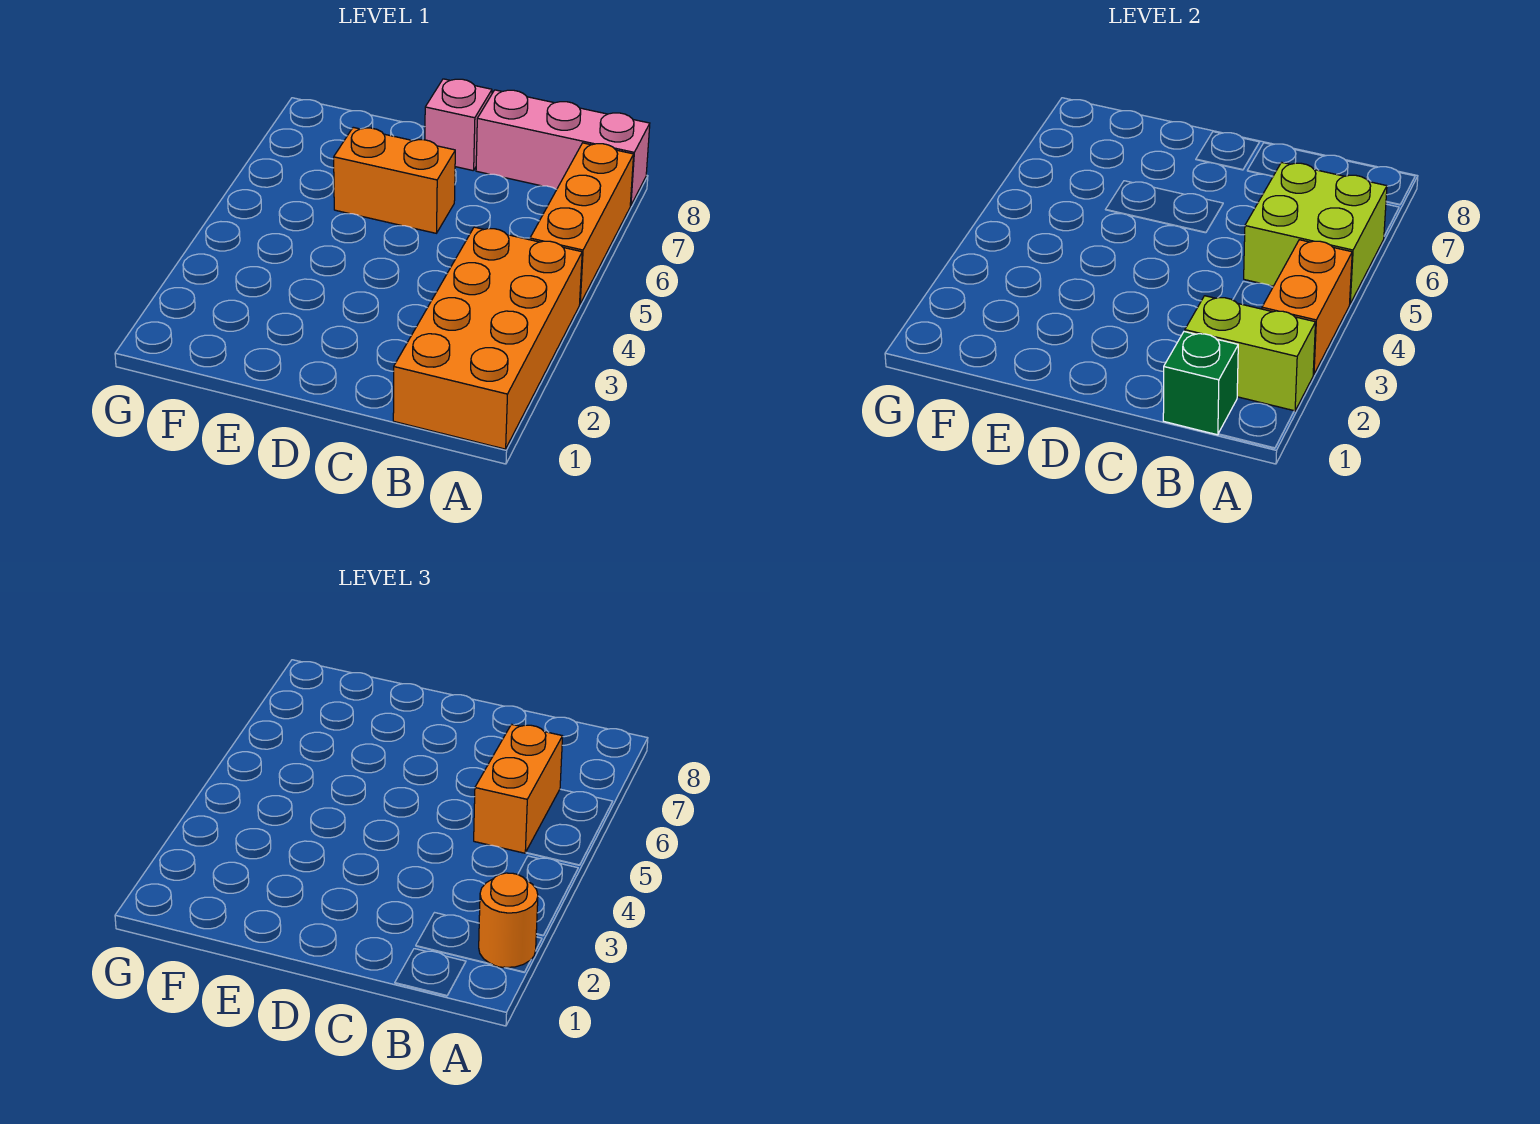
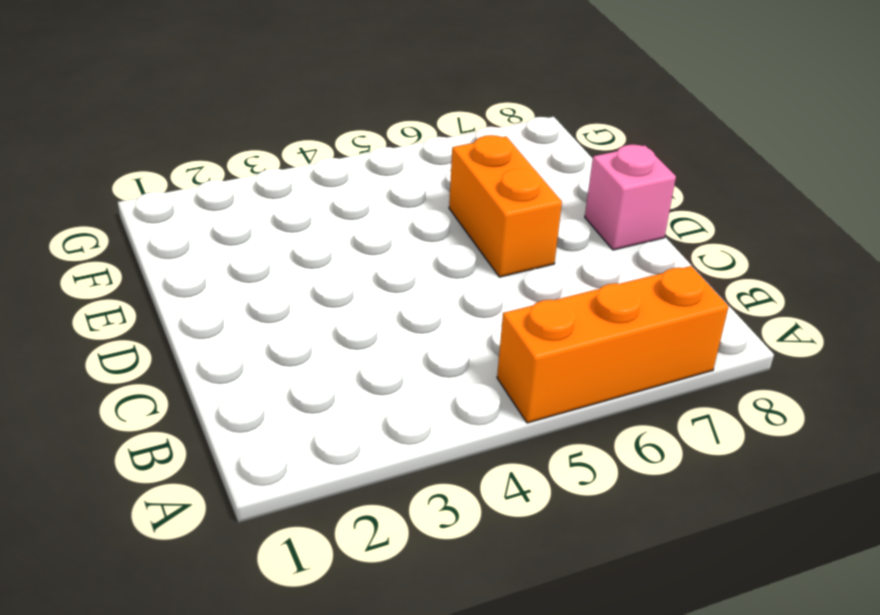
none -> orange 2x4 brick [393,227,582,449]
none -> pink 1x3 brick [476,90,650,206]

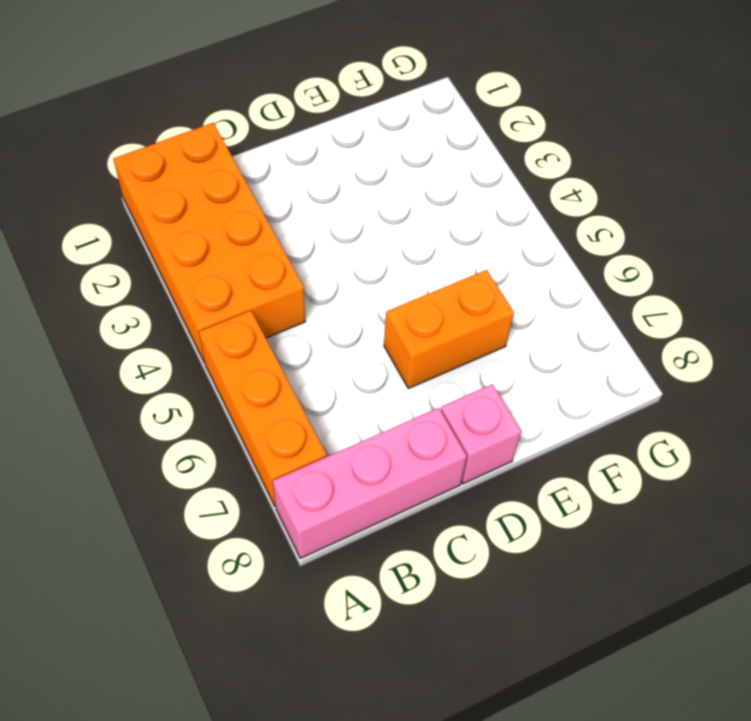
none -> lime 1x2 brick [1185,296,1315,411]
none -> orange 1x2 brick [1262,240,1352,375]

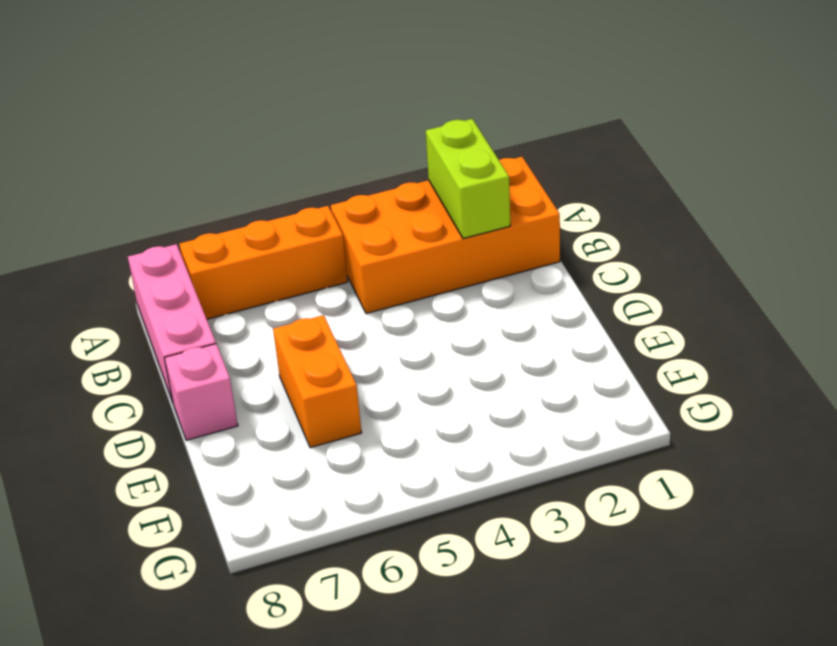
none -> orange 1x2 brick [1262,240,1352,375]
none -> lime 2x2 brick [1244,162,1387,303]

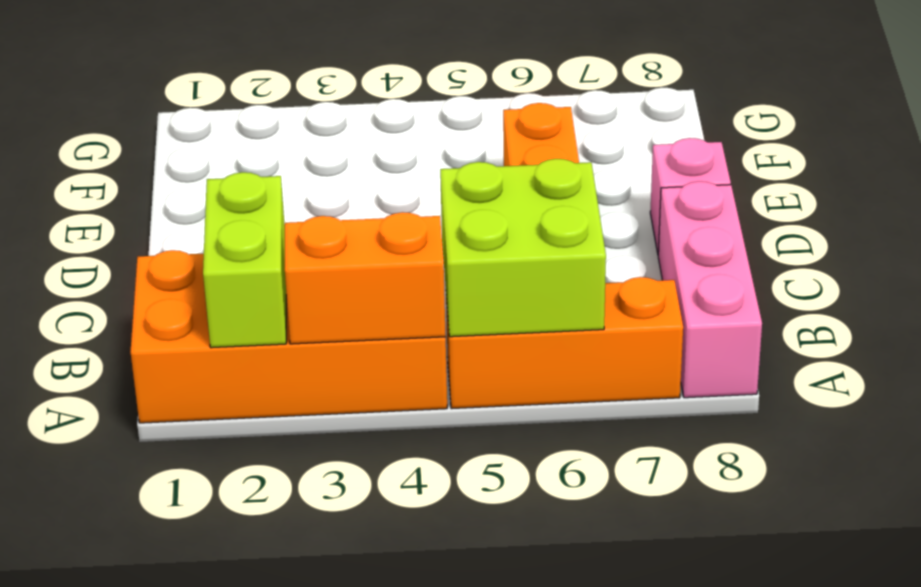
none -> green 1x1 brick [1163,331,1238,435]
none -> orange 1x1 round brick [479,873,538,968]

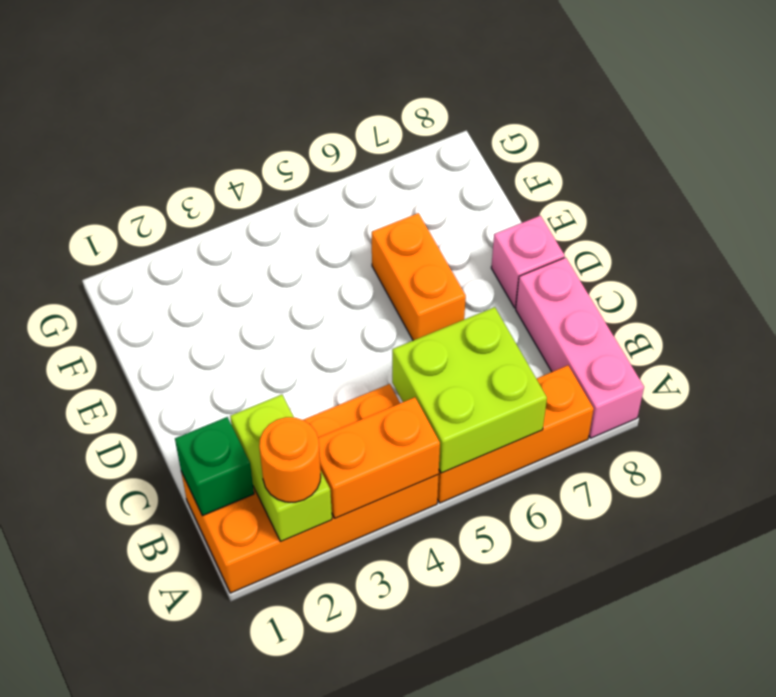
none -> orange 1x2 brick [474,724,563,853]

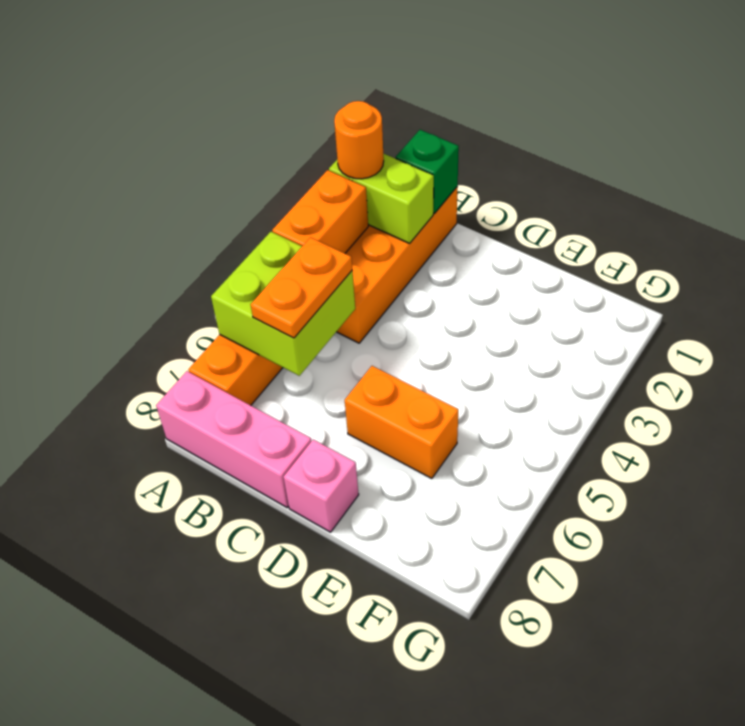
orange 1x2 plate [251,237,352,338] -> orange 1x2 brick [474,724,563,853]

